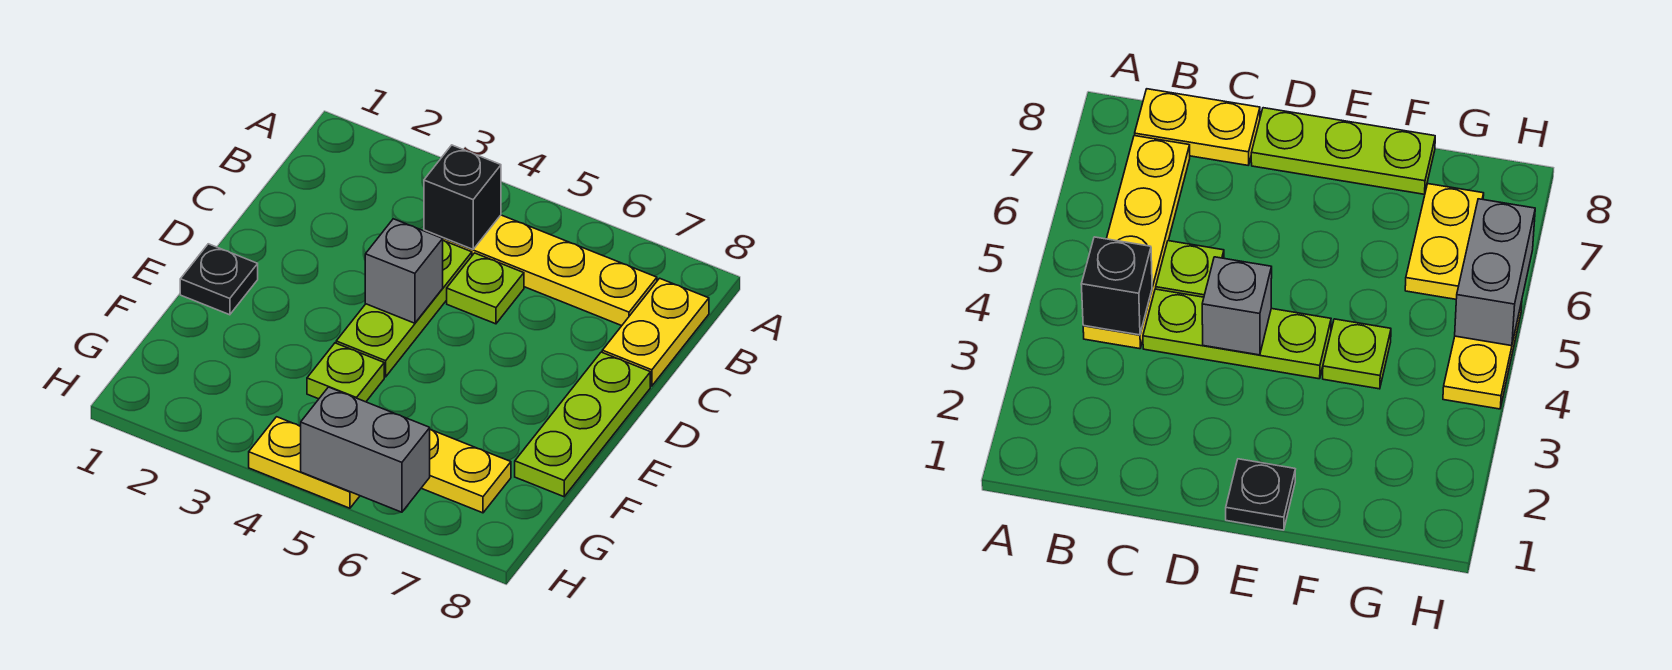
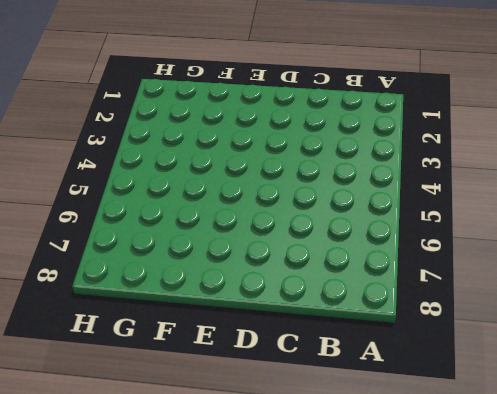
none -> yellow 1x4 plate [424,215,657,326]
none -> yellow 1x2 plate [602,278,709,386]
none -> lime 1x3 plate [336,240,472,377]

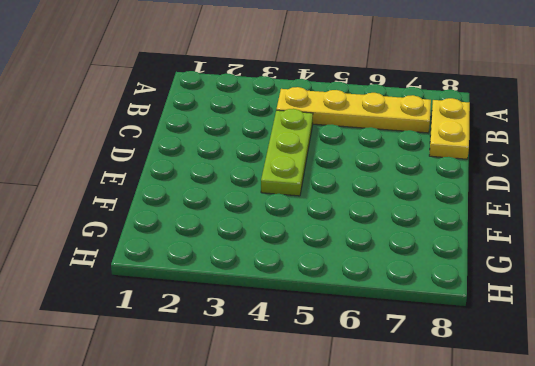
none -> lime 1x1 plate [447,253,524,324]
none -> lime 1x3 plate [515,352,650,497]
none -> black 1x1 plate [180,244,258,315]

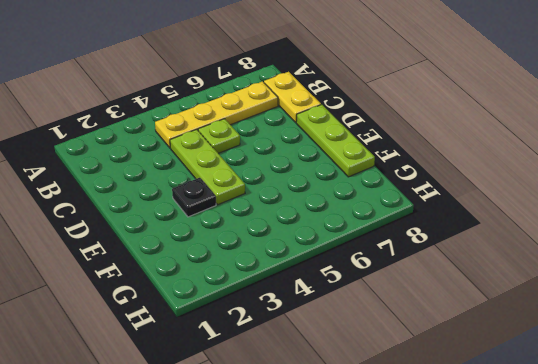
black 1x1 plate [172,178,216,217] -> black 1x1 plate moved to [180,244,258,315]
none -> lime 1x1 plate [307,343,384,402]
none -> yellow 1x2 plate [422,429,511,513]
none -> yellow 1x2 plate [249,417,360,508]

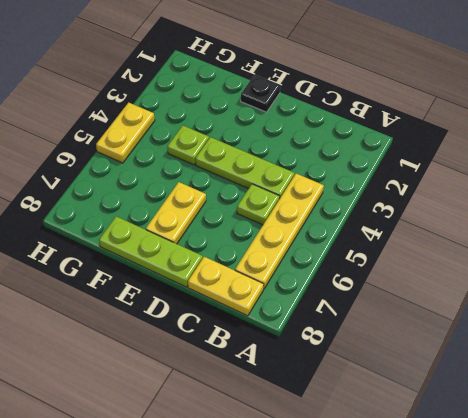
yellow 1x2 plate [146,182,206,244] -> yellow 1x2 plate moved to [422,429,511,513]
none -> black 1x1 brick [424,145,501,249]
none -> grey 1x1 brick [365,219,443,323]
none -> grey 1x2 brick [300,387,430,512]

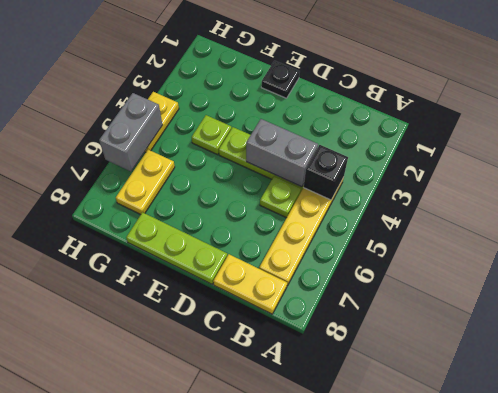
grey 1x2 brick [246,119,318,187] -> grey 1x1 brick [365,219,443,323]

